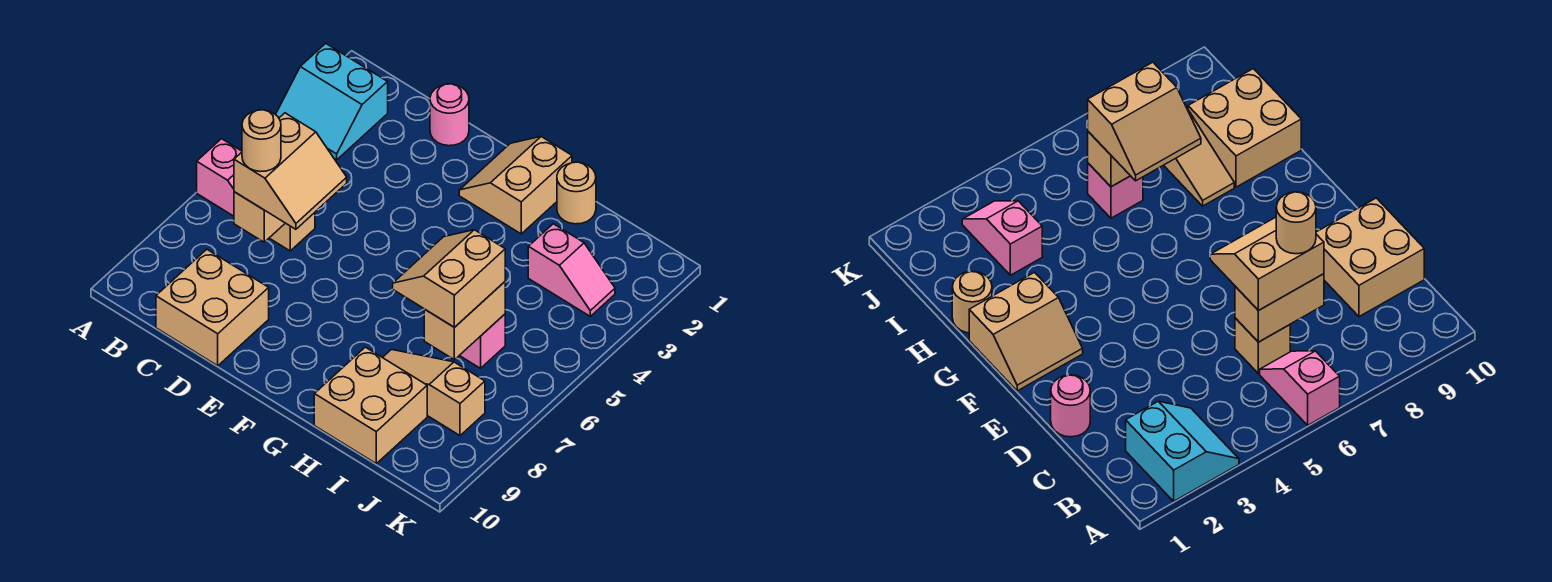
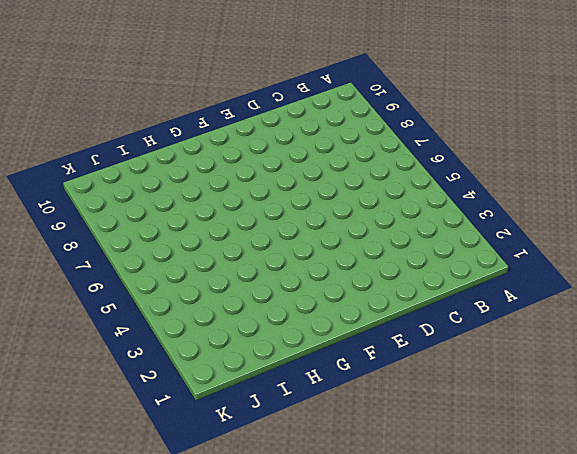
none -> cyan 2x2 slope [276,43,388,160]
none -> pink 1x2 slope [197,139,242,216]
none -> tan 1x1 brick [270,213,315,251]

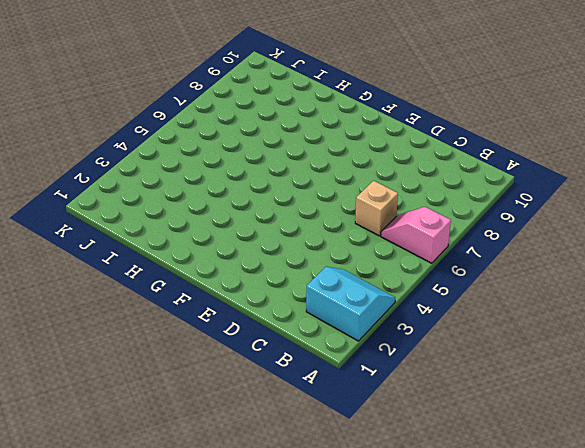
none -> tan 2x2 brick [156,249,269,366]
none -> pink 1x1 round brick [430,84,469,146]
none -> tan 2x2 slope [459,137,572,234]

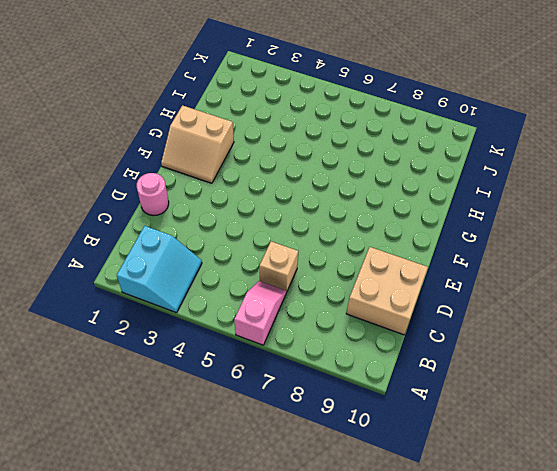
none -> tan 1x1 round brick [557,162,596,224]
none -> tan 1x3 slope [383,350,485,436]
none -> tan 2x2 brick [314,347,427,463]

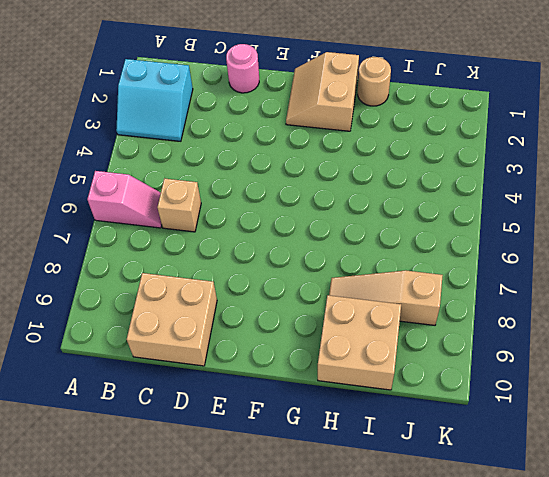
none -> pink 1x2 slope [528,224,615,316]
none -> pink 1x1 brick [459,314,505,368]
none -> tan 1x2 brick [234,192,285,242]

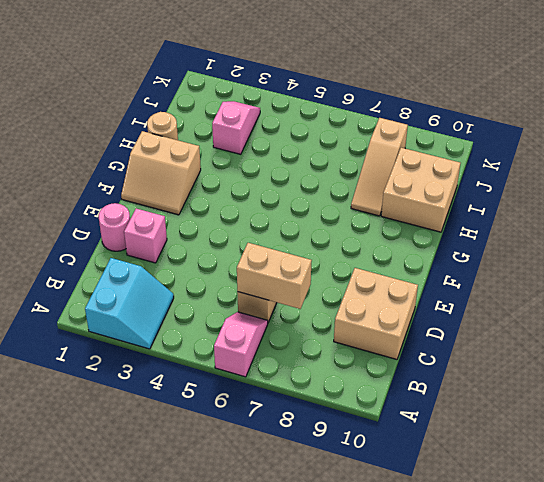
pink 1x1 brick [124,208,167,263] -> pink 1x1 brick moved to [459,314,505,368]
none -> tan 1x2 brick [424,282,505,360]
none -> tan 2x2 slope [234,113,347,229]
none -> tan 2x2 slope [393,230,505,327]

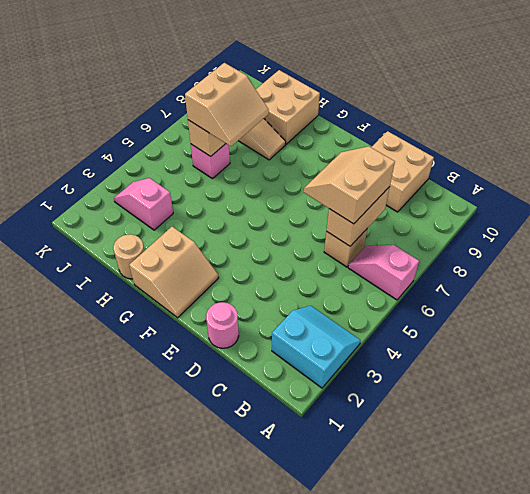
none -> tan 1x1 round brick [242,110,281,172]

